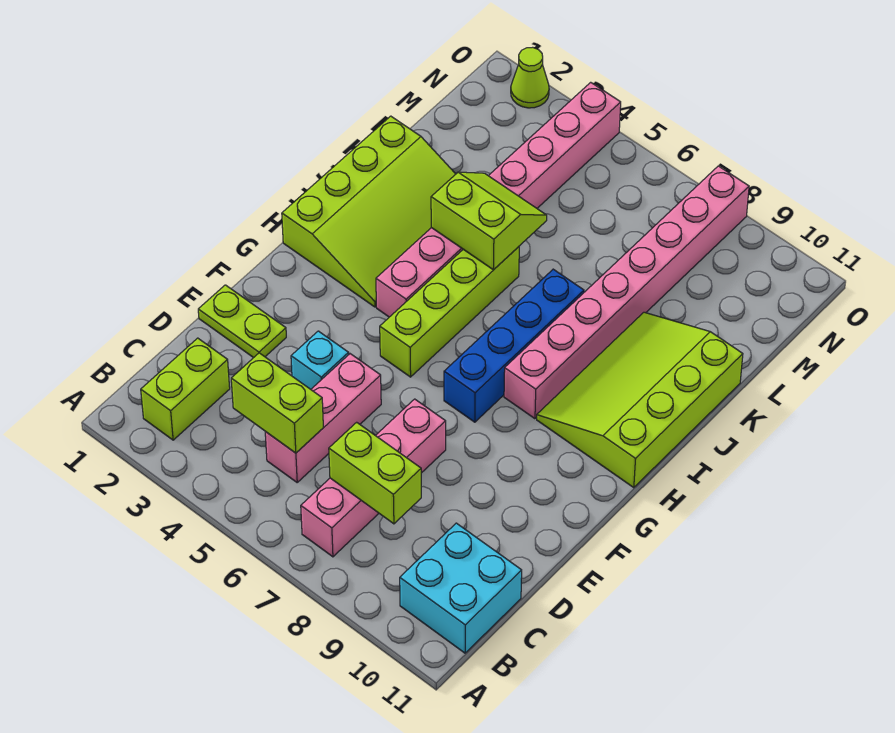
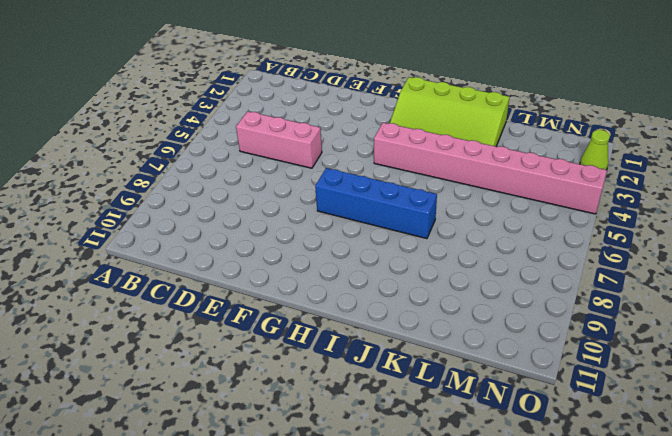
none -> lime 1x2 brick [141,338,230,440]
none -> pink 1x4 brick [301,399,446,557]
none -> cyan 2x2 brick [400,523,522,653]

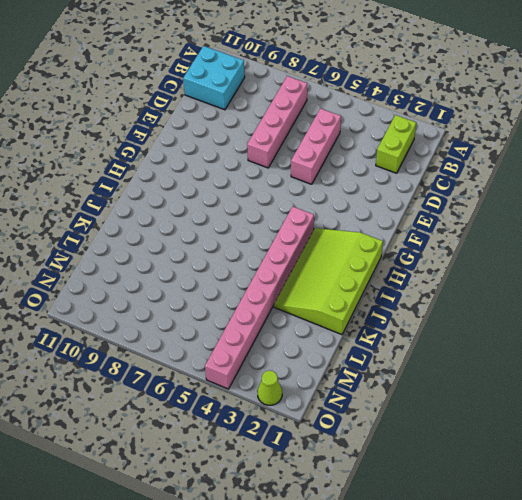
none -> lime 1x2 plate [198,285,286,358]
none -> cyan 1x1 brick [291,331,349,389]
none -> lime 1x4 brick [380,247,519,377]

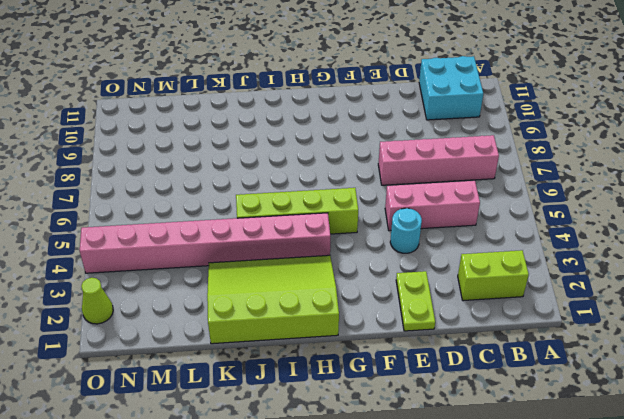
cyan 1x1 round brick [390,208,422,253] -> cyan 1x1 brick [291,331,349,389]
none -> blue 1x4 brick [444,269,584,422]
none -> pink 1x8 brick [504,166,749,419]
none -> lime 3x4 slope [537,312,743,488]

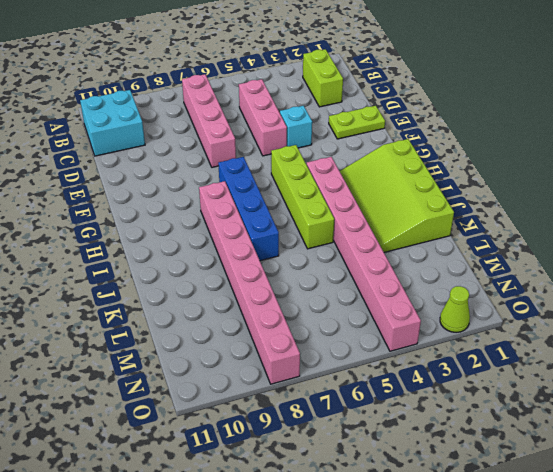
none -> lime 3x4 slope [537,312,743,488]
none -> lime 1x2 brick [231,353,323,453]
none -> lime 1x2 brick [329,422,421,524]

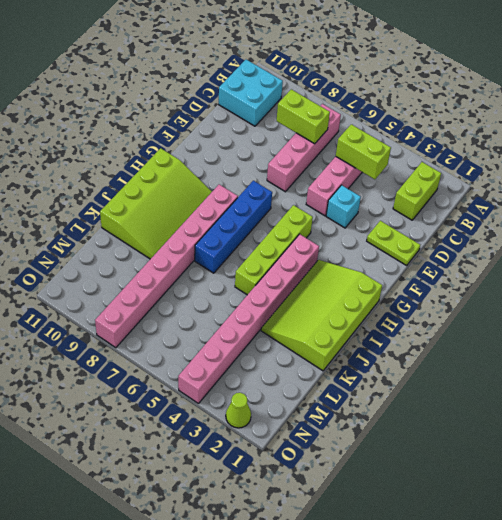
none -> lime 2x2 slope [431,172,547,270]

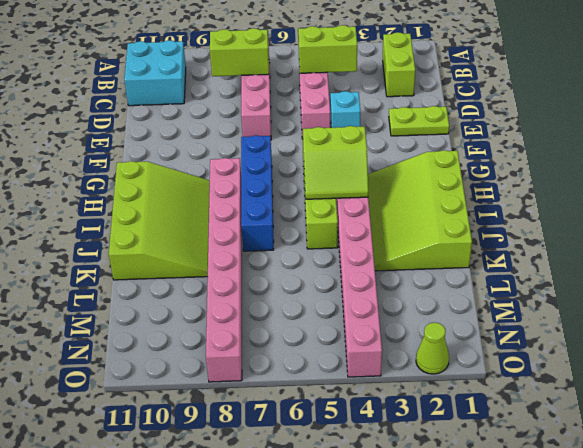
lime 2x2 slope [303,126,368,199] -> lime 2x2 slope moved to [431,172,547,270]

